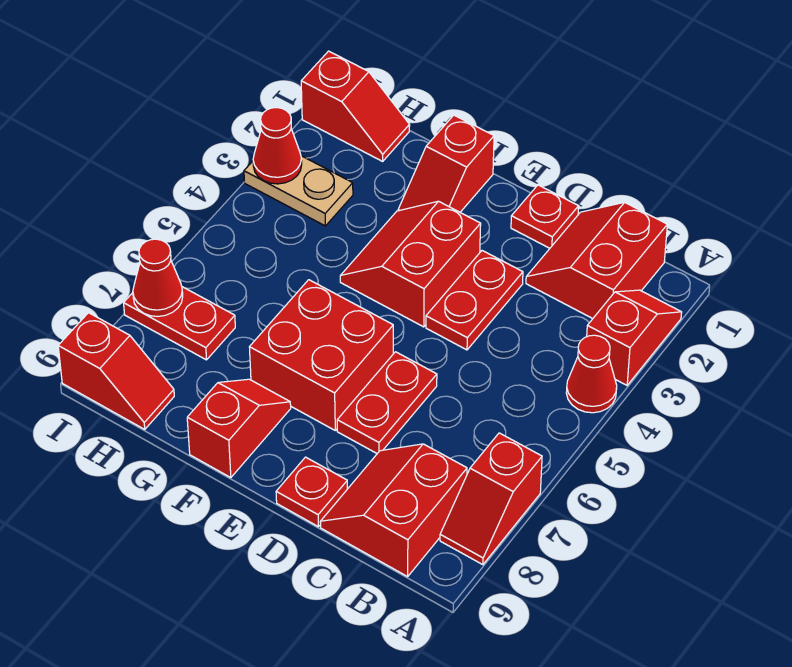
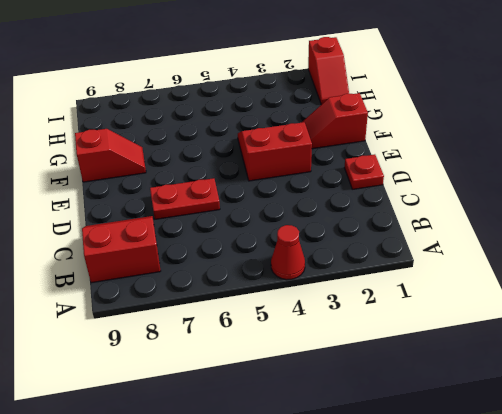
none -> red 1x2 slope [587,290,682,385]
none -> red 1x2 slope [440,433,542,565]
none -> red 2x2 slope [526,202,667,319]

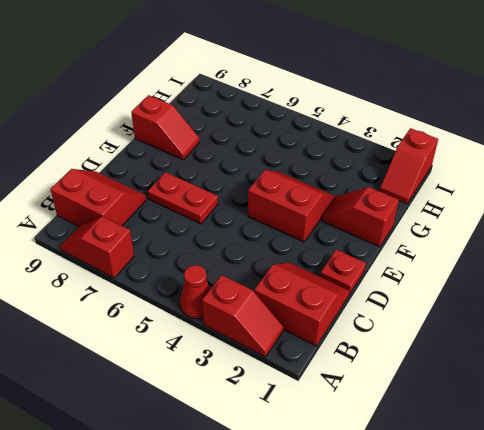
none -> red 1x2 plate [426,251,523,350]
none -> red 1x1 plate [276,457,347,527]
none -> red 2x2 brick [249,280,393,430]

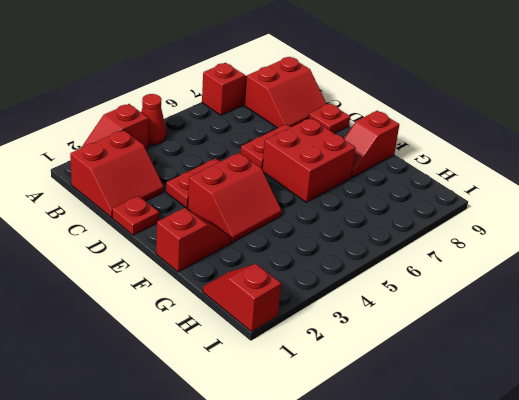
none -> tan 1x2 plate [244,156,353,226]
none -> red 1x2 plate [124,287,235,360]
none -> red 1x2 slope [58,313,174,429]

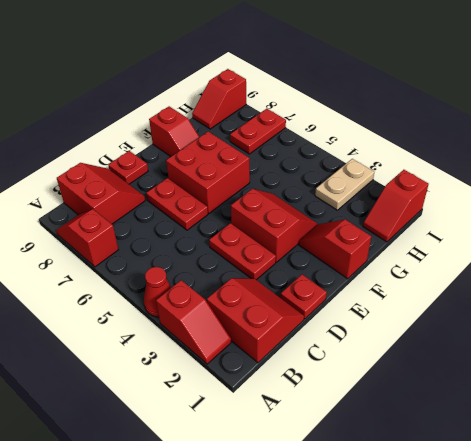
none -> red 1x1 cone [253,108,302,184]
none -> red 1x1 cone [133,239,183,316]

